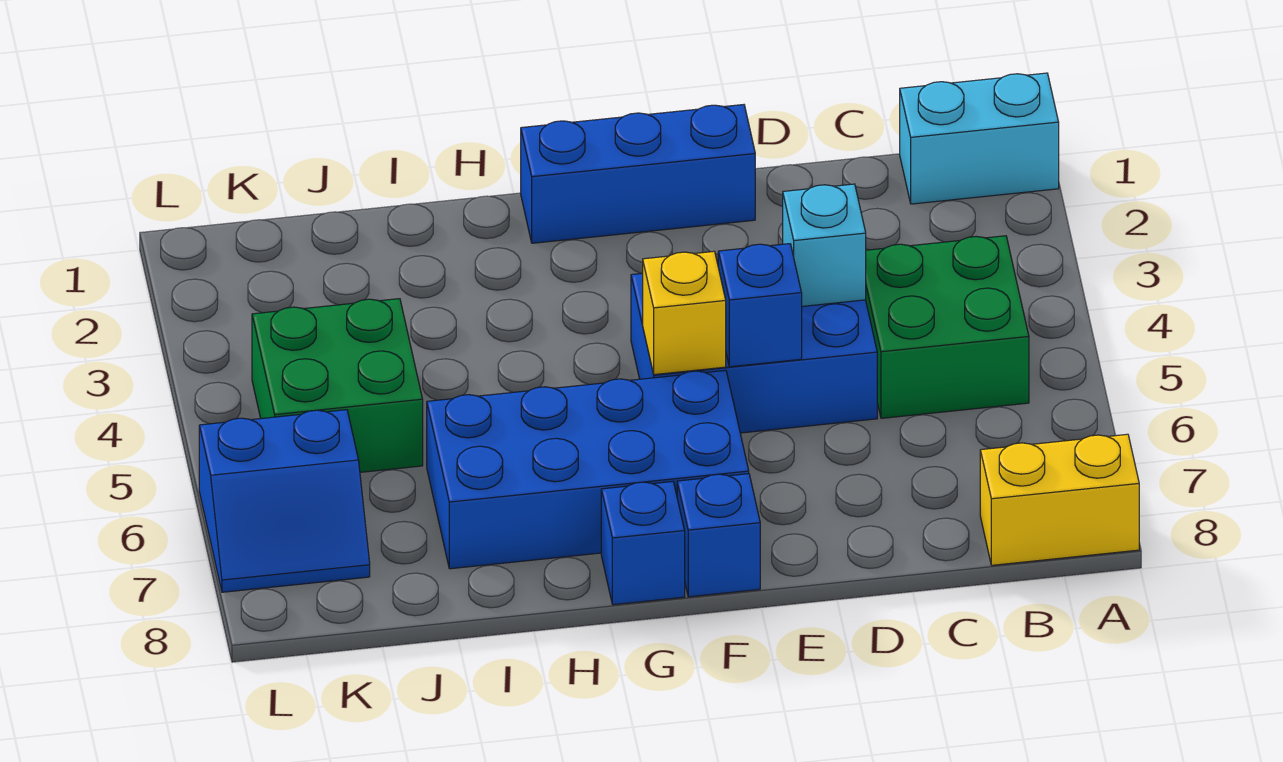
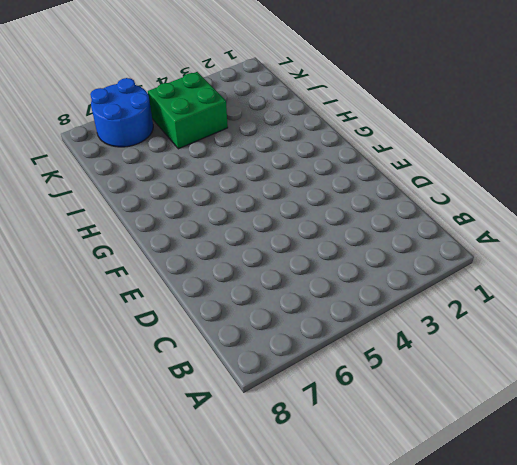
blue 2x2 round brick [90,78,153,147] -> blue 2x2 slope [199,410,370,592]
none -> cyan 1x2 brick [900,73,1059,204]
none -> yellow 1x2 brick [980,434,1139,565]
none -> green 2x2 brick [866,236,1029,418]

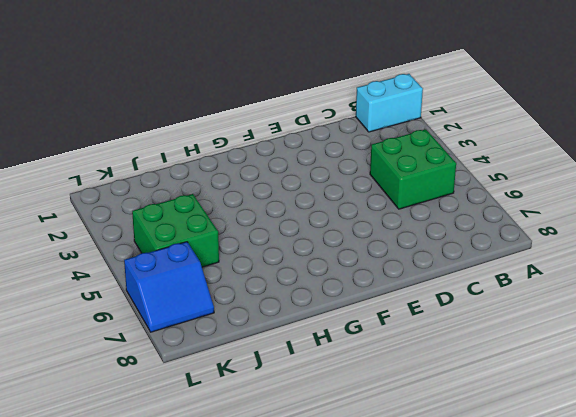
none -> yellow 1x2 brick [980,434,1139,565]
none -> blue 2x3 brick [631,273,877,433]
none -> blue 1x3 brick [521,105,755,243]

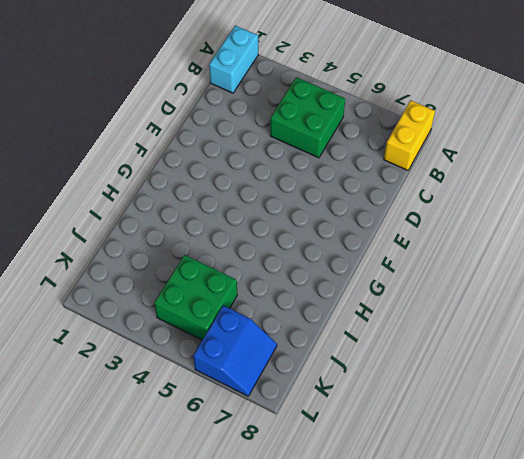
none -> blue 2x3 brick [631,273,877,433]
none -> blue 1x3 brick [521,105,755,243]
none -> blue 2x4 brick [427,370,749,569]

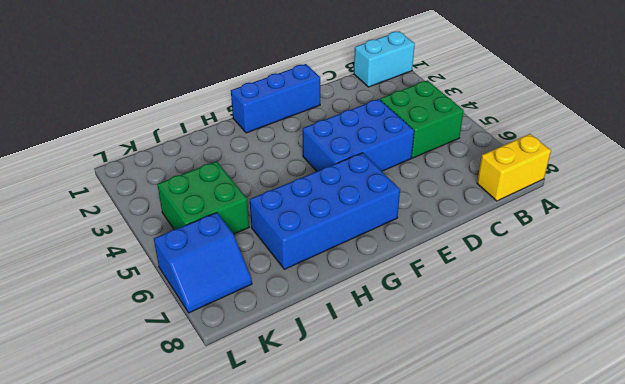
none -> blue 1x1 brick [677,474,760,597]
none -> blue 1x1 brick [601,482,685,605]
none -> cyan 1x1 brick [783,184,866,306]

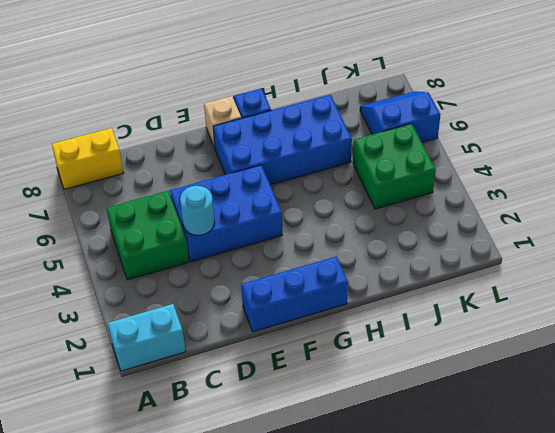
cyan 1x1 round brick [180,186,215,235] -> cyan 1x1 brick [783,184,866,306]
tan 1x1 brick [204,96,241,148] -> blue 1x1 brick [677,474,760,597]
none -> blue 1x1 brick [718,244,802,367]
none -> yellow 1x1 brick [643,251,726,375]

